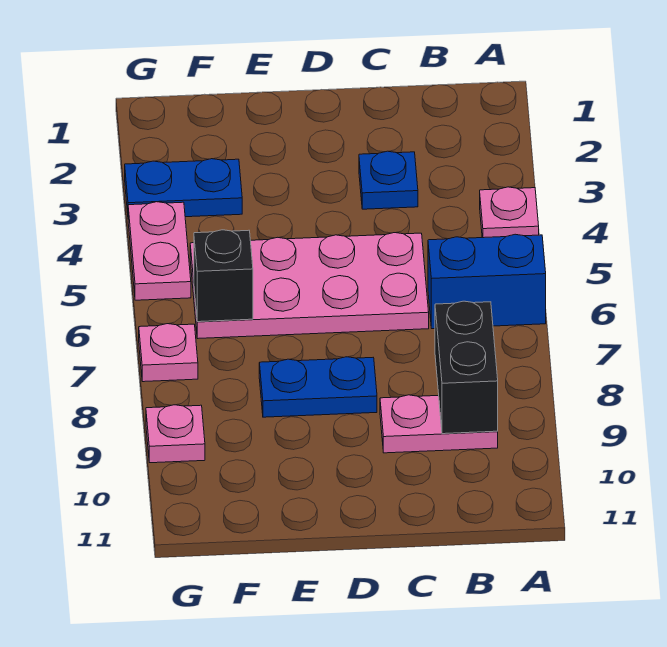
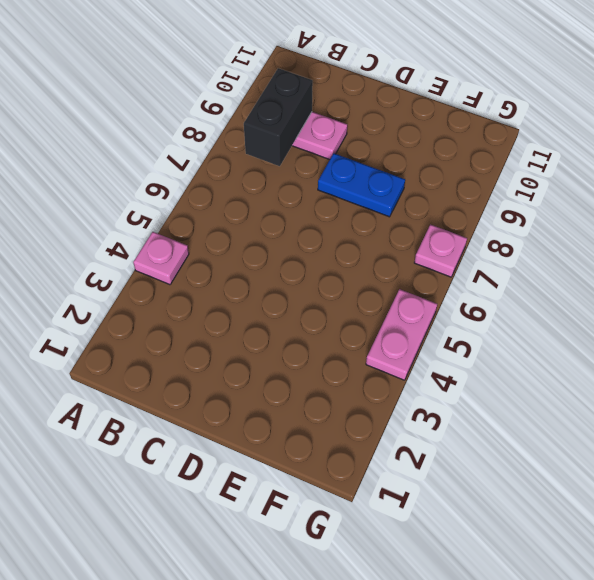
none -> blue 1x2 brick [428,234,546,329]
none -> blue 1x1 plate [359,151,418,209]
none -> pink 2x4 plate [190,233,429,338]

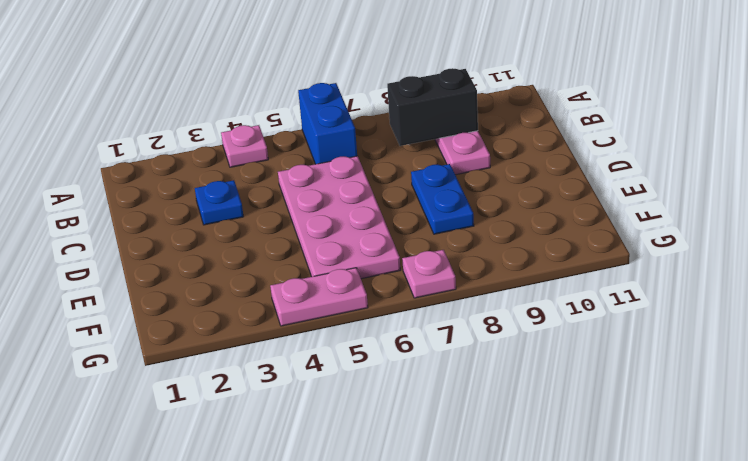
none -> blue 1x2 plate [125,159,242,217]
none -> pink 1x1 plate [146,405,205,463]
none -> black 1x1 brick [194,230,253,322]

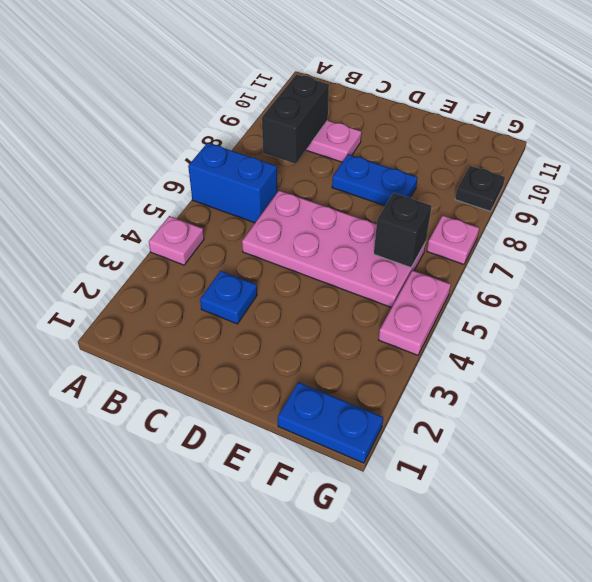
blue 1x2 plate [278,382,383,463] -> blue 1x2 plate moved to [125,159,242,217]
black 1x1 plate [455,166,505,211] -> pink 1x1 plate [146,405,205,463]

